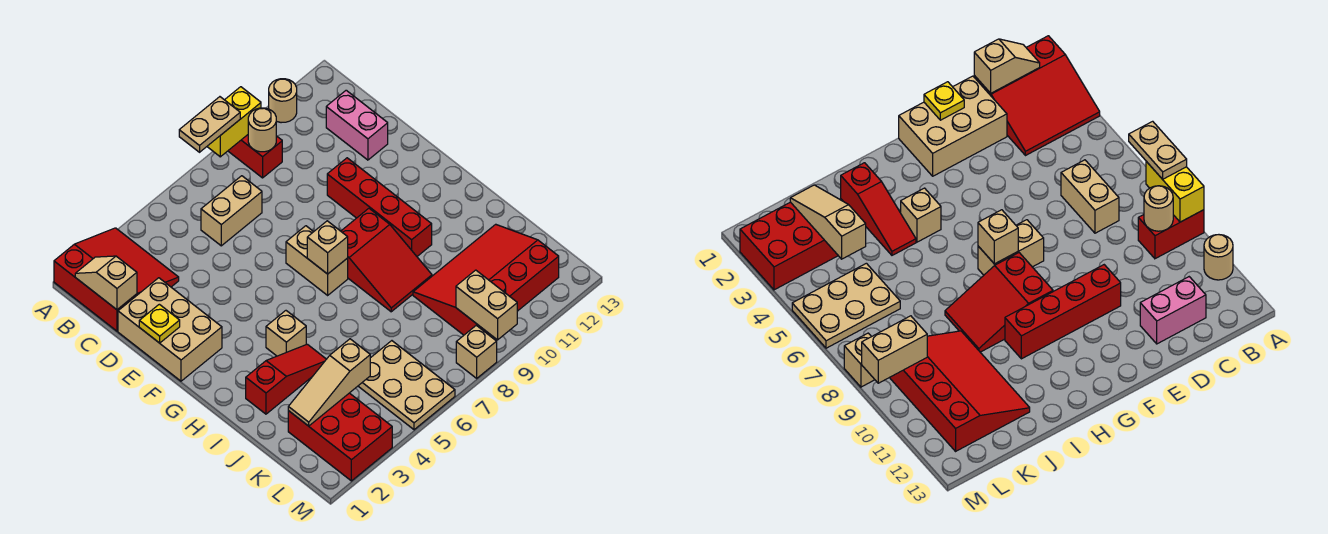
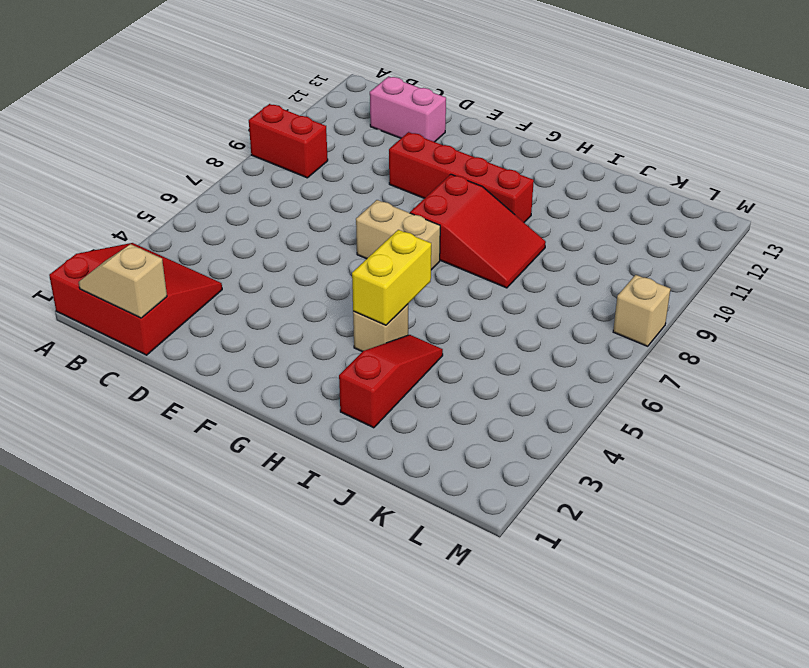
yellow 1x2 brick [352,230,431,325] -> yellow 1x2 brick moved to [207,87,261,157]
none -> tan 1x1 round brick [269,79,297,123]
none -> tan 1x2 brick [201,176,262,246]
none -> tan 2x3 brick [118,278,222,381]

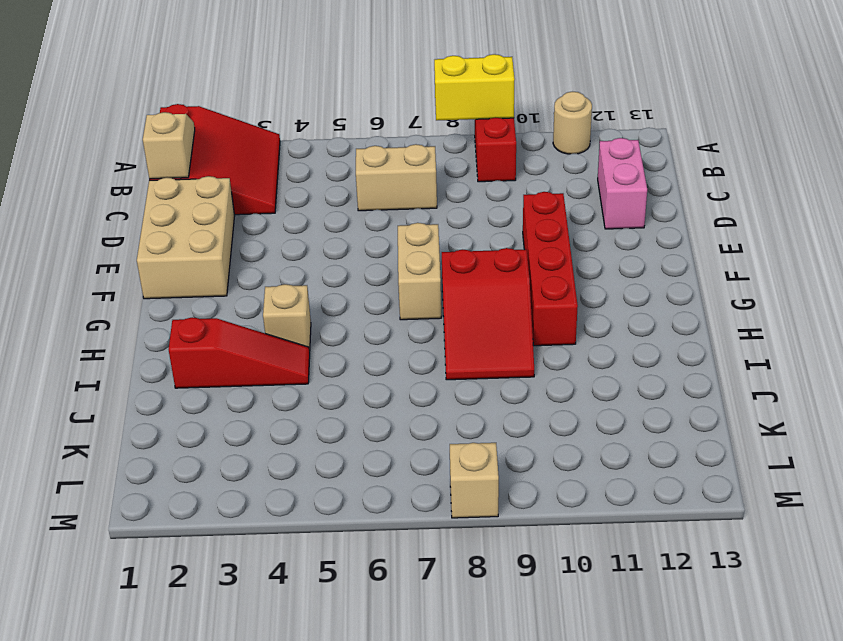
none -> red 3x4 slope [413,224,559,335]
none -> red 2x3 brick [288,393,392,481]
none -> tan 2x3 plate [358,341,455,430]

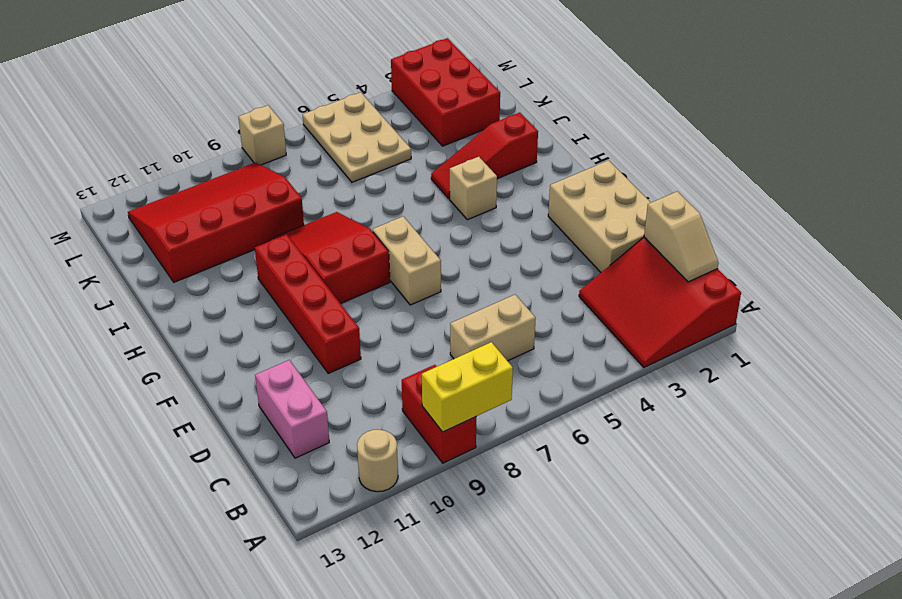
red 3x4 slope [128,163,304,282] -> red 3x4 slope turned to [413,224,559,335]
none -> tan 1x1 round brick [248,108,276,152]
none -> yellow 1x1 plate [139,304,180,343]
none -> tan 1x1 brick [307,221,348,274]

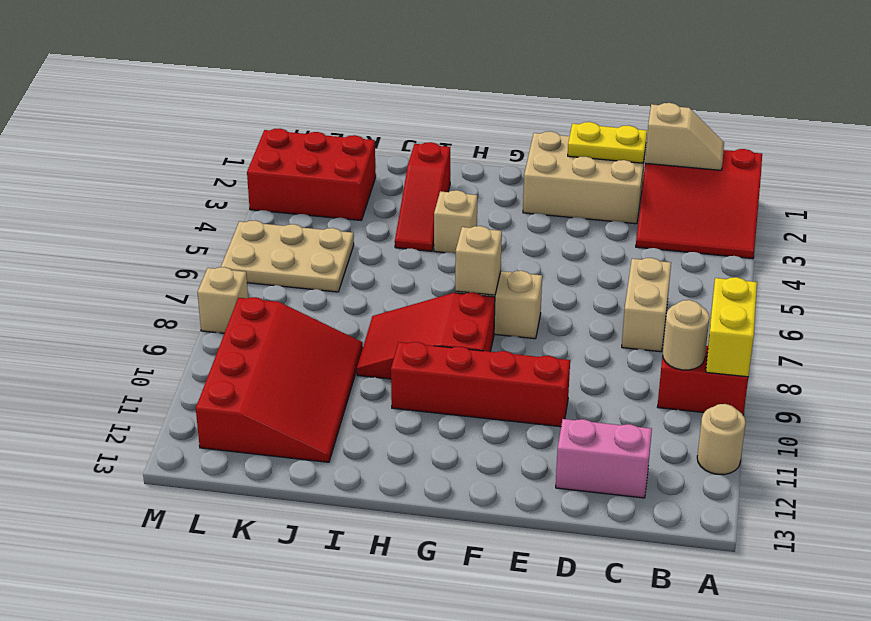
yellow 1x2 plate [568,122,647,163] -> yellow 1x1 plate [139,304,180,343]
none -> tan 1x3 slope [288,339,370,426]
none -> tan 1x2 brick [456,270,517,340]
none -> tan 1x2 plate [179,97,240,152]

